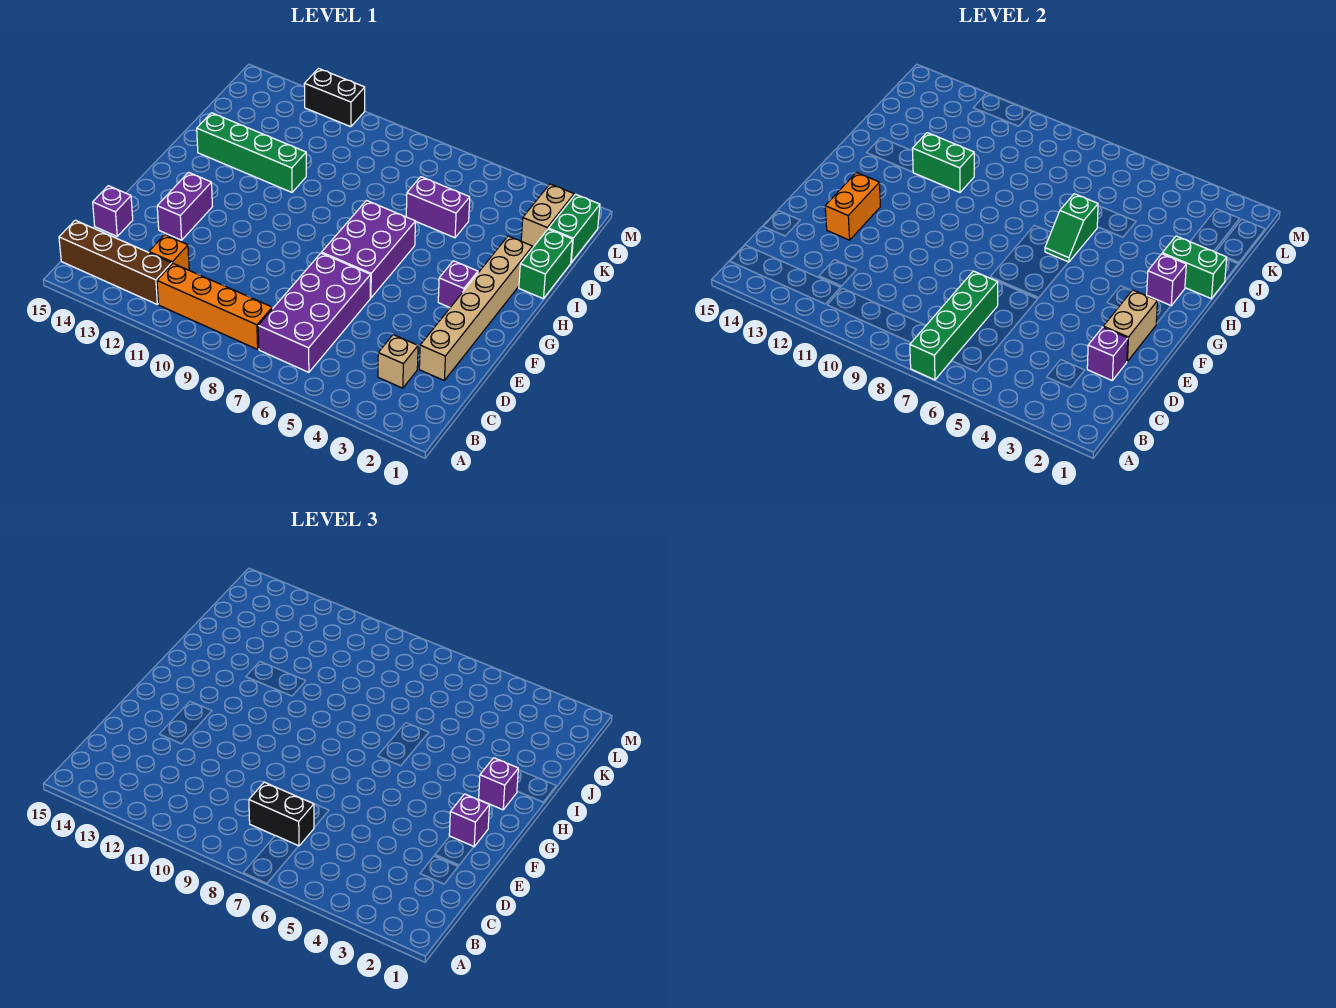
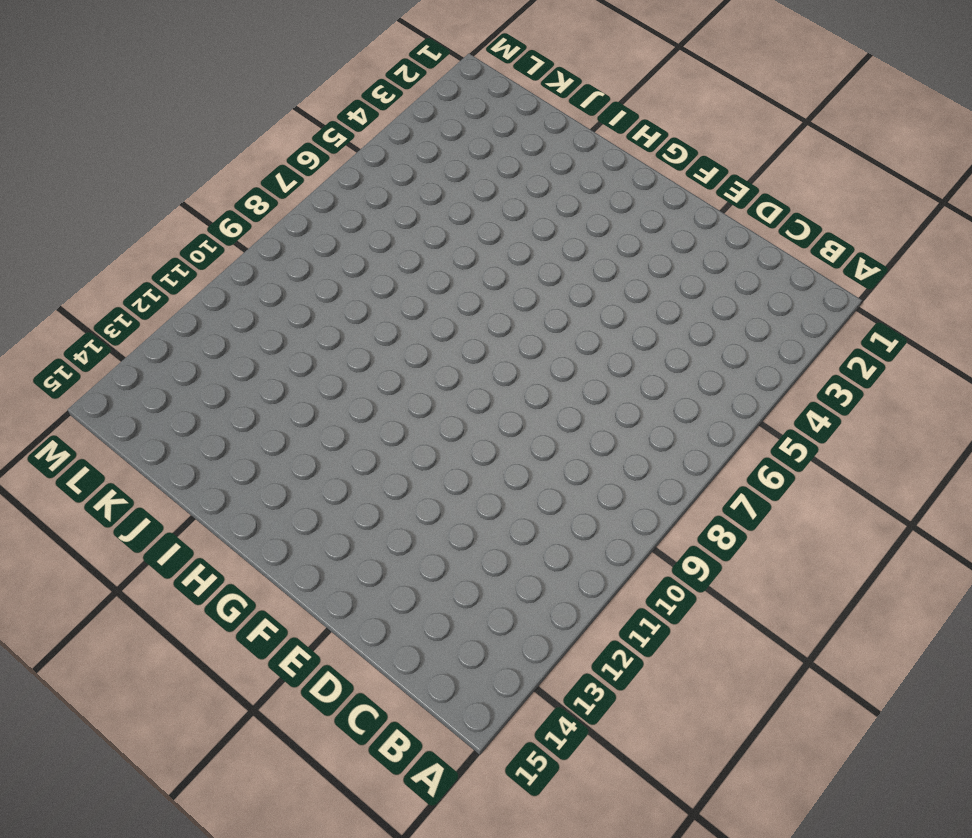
none -> purple 2x4 brick [258,253,371,372]
none -> orange 1x4 brick [157,264,272,349]
none -> brown 1x4 brick [59,220,172,304]

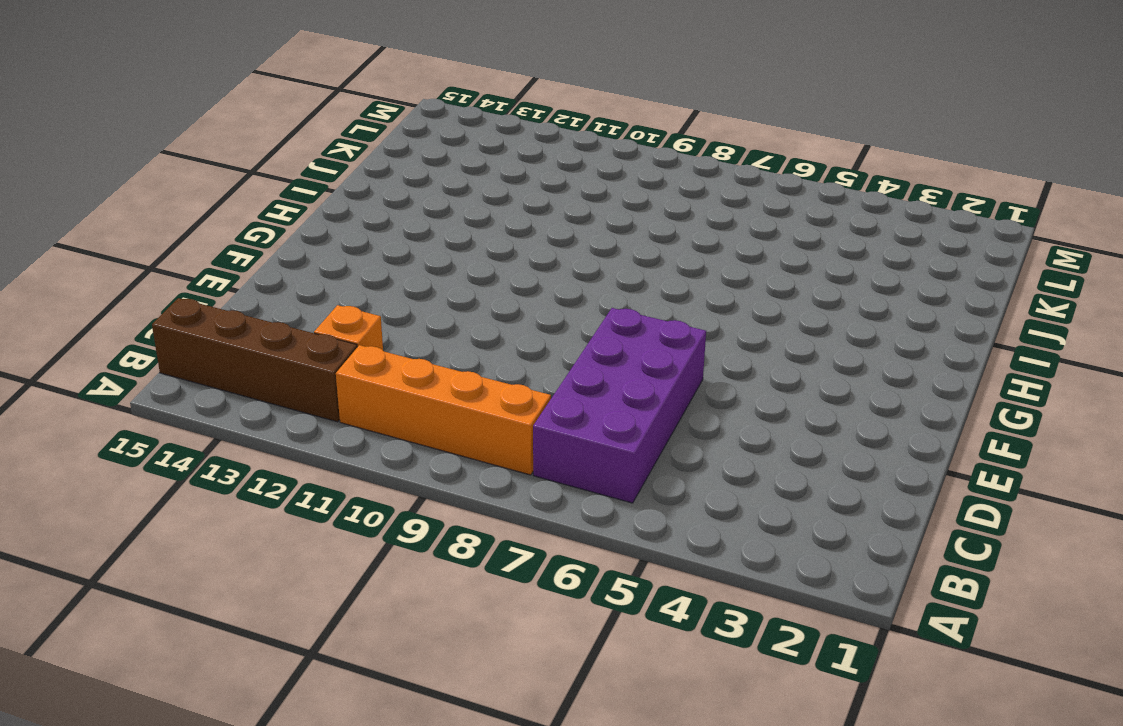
none -> tan 1x1 brick [378,335,418,388]
none -> tan 1x6 brick [419,236,533,380]
none -> purple 1x1 brick [93,186,133,236]

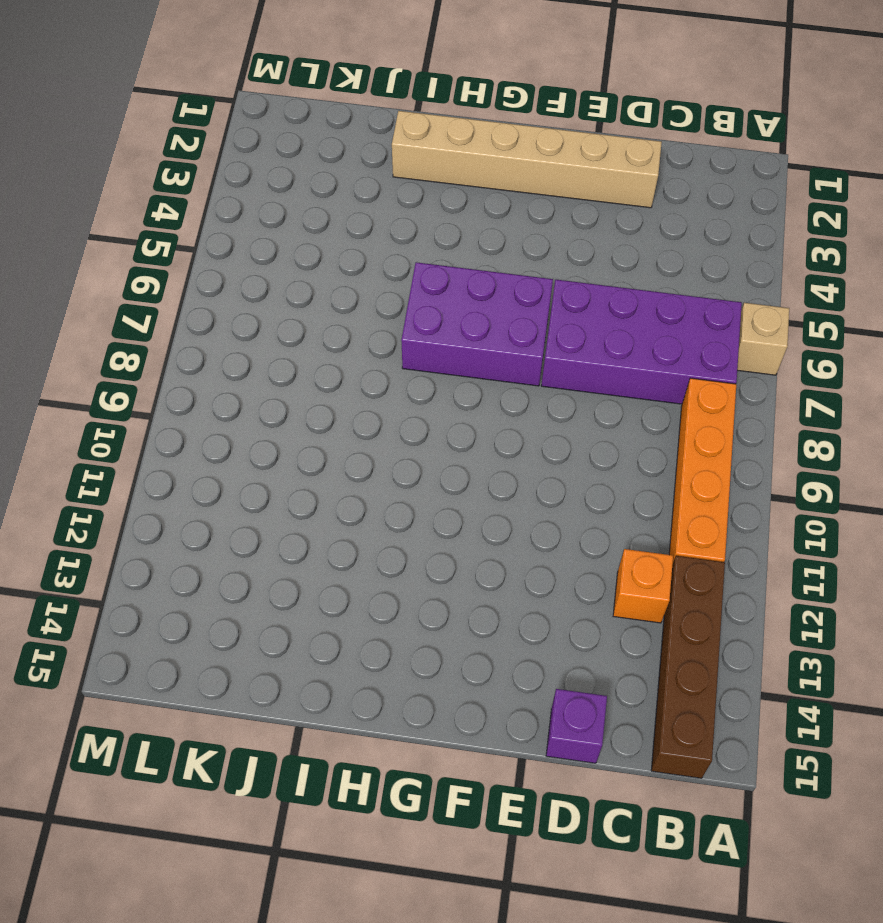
tan 1x1 brick [737,303,789,375] -> tan 1x1 brick moved to [378,335,418,388]
none -> purple 1x2 brick [157,172,212,240]
none -> purple 1x1 brick [438,261,478,307]
none -> green 1x2 brick [519,229,573,299]

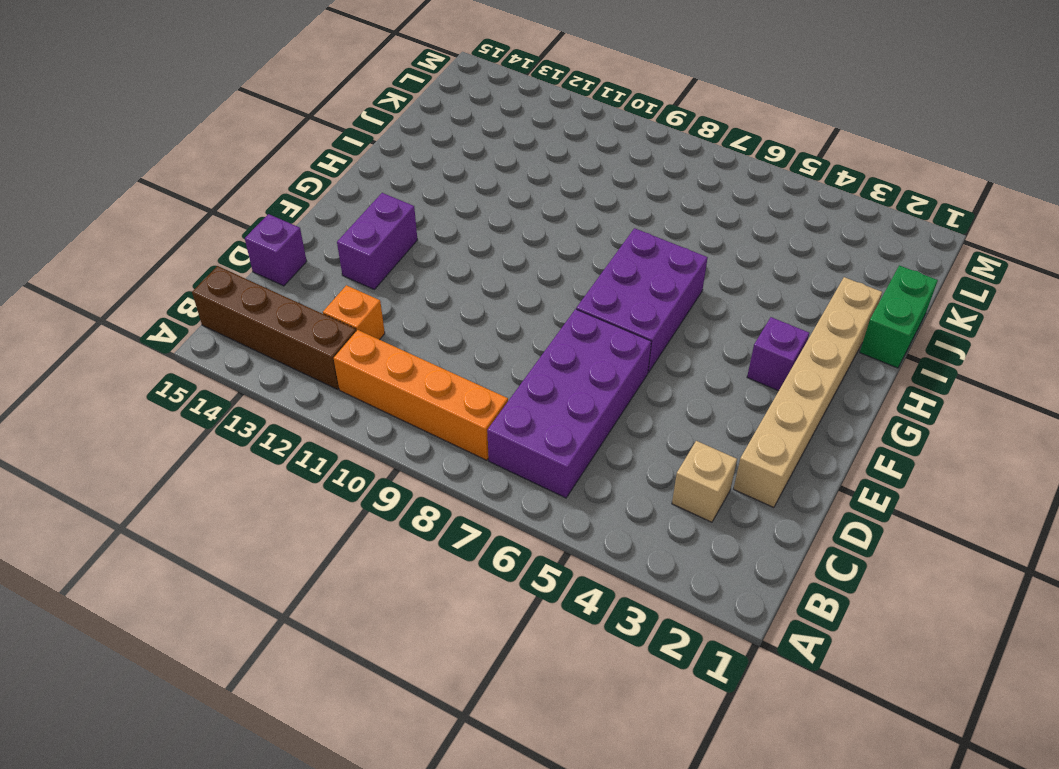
none -> green 1x4 brick [197,113,306,192]
none -> purple 1x2 brick [406,177,470,238]
none -> green 1x2 brick [549,194,600,263]

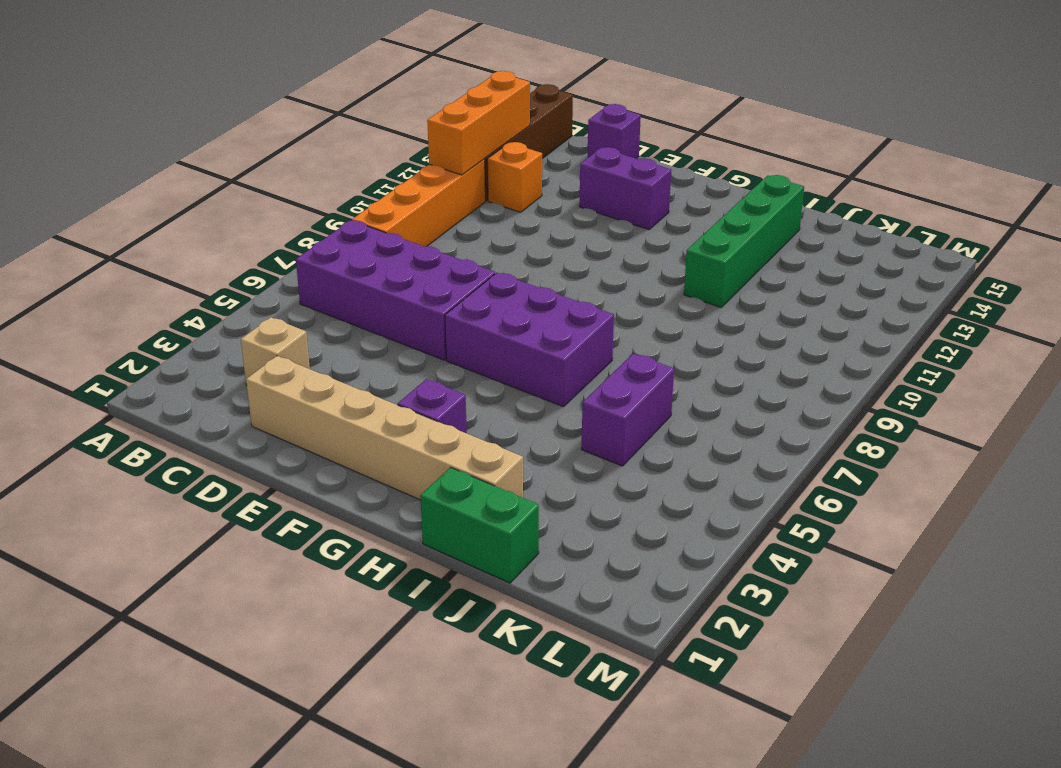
orange 1x3 brick [427,71,530,175] -> none
none -> green 1x2 brick [549,194,600,263]
none -> tan 1x2 brick [521,184,574,247]
none -> black 1x2 brick [304,69,365,127]

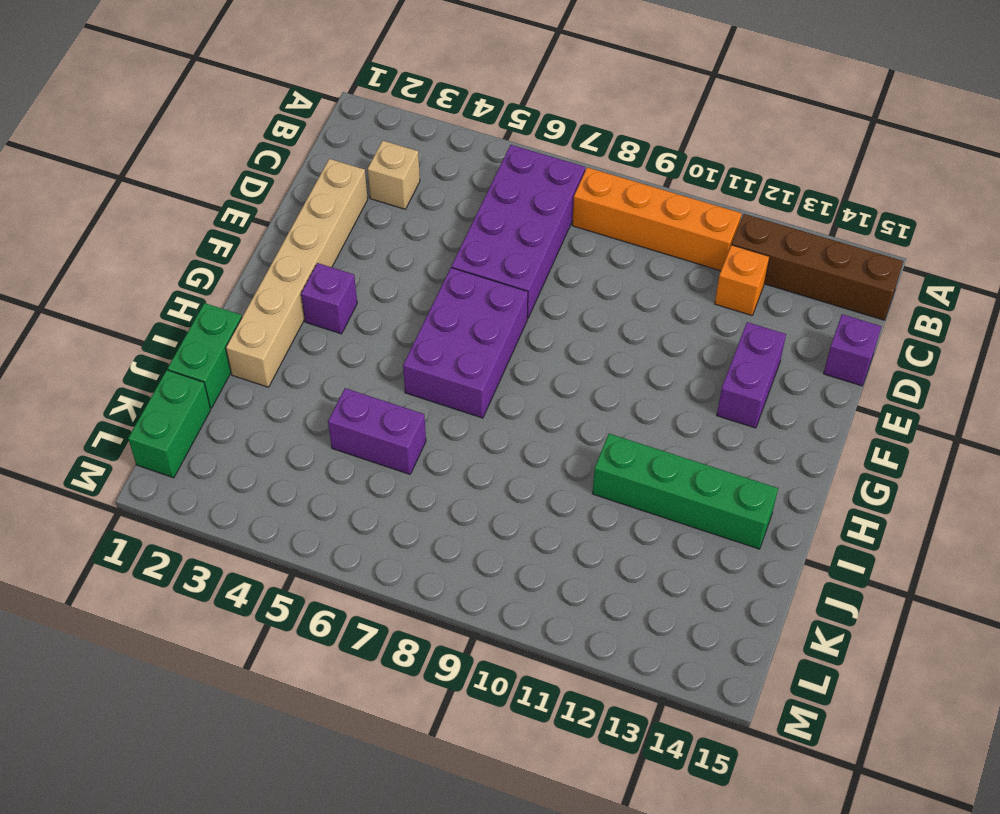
none -> tan 1x2 brick [521,184,574,247]
none -> black 1x2 brick [304,69,365,127]
none -> green 1x4 brick [910,271,998,380]

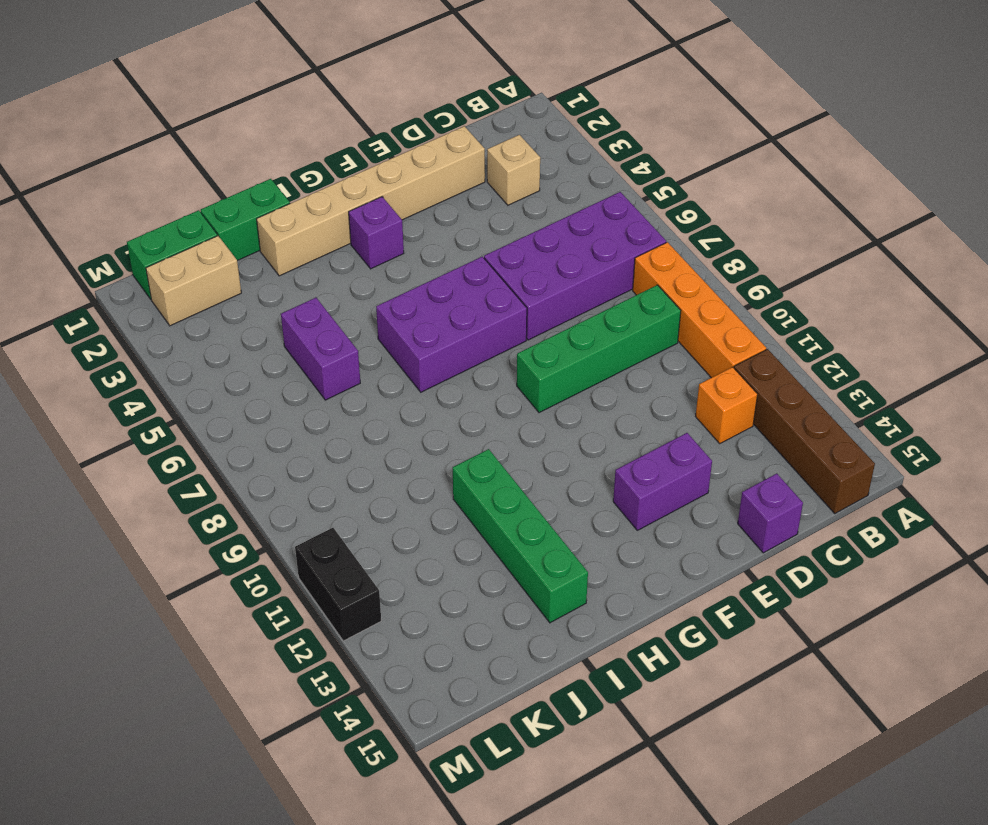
green 1x4 brick [517,285,681,413] -> green 1x4 brick moved to [910,271,998,380]
none -> purple 1x1 brick [1087,327,1128,380]
none -> tan 1x2 brick [1103,290,1157,361]
none -> orange 1x2 brick [825,172,880,240]

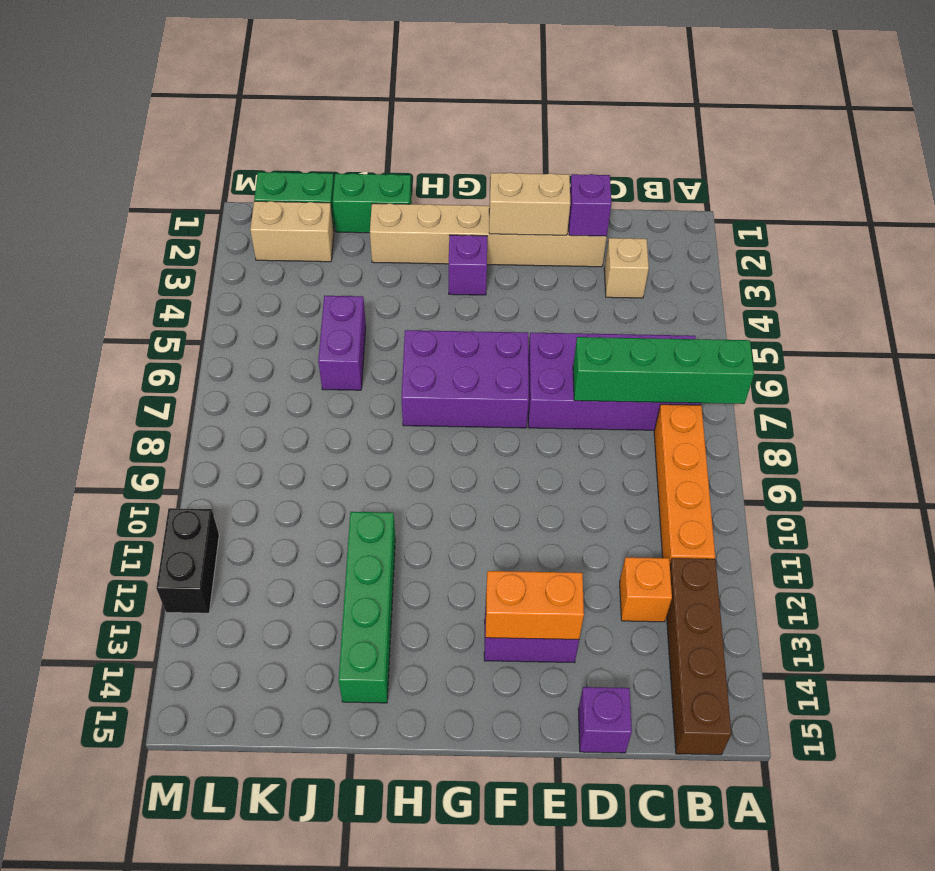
none -> purple 1x1 brick [1147,254,1186,306]
none -> green 1x2 slope [1045,194,1098,262]
none -> green 1x2 brick [1162,236,1227,299]

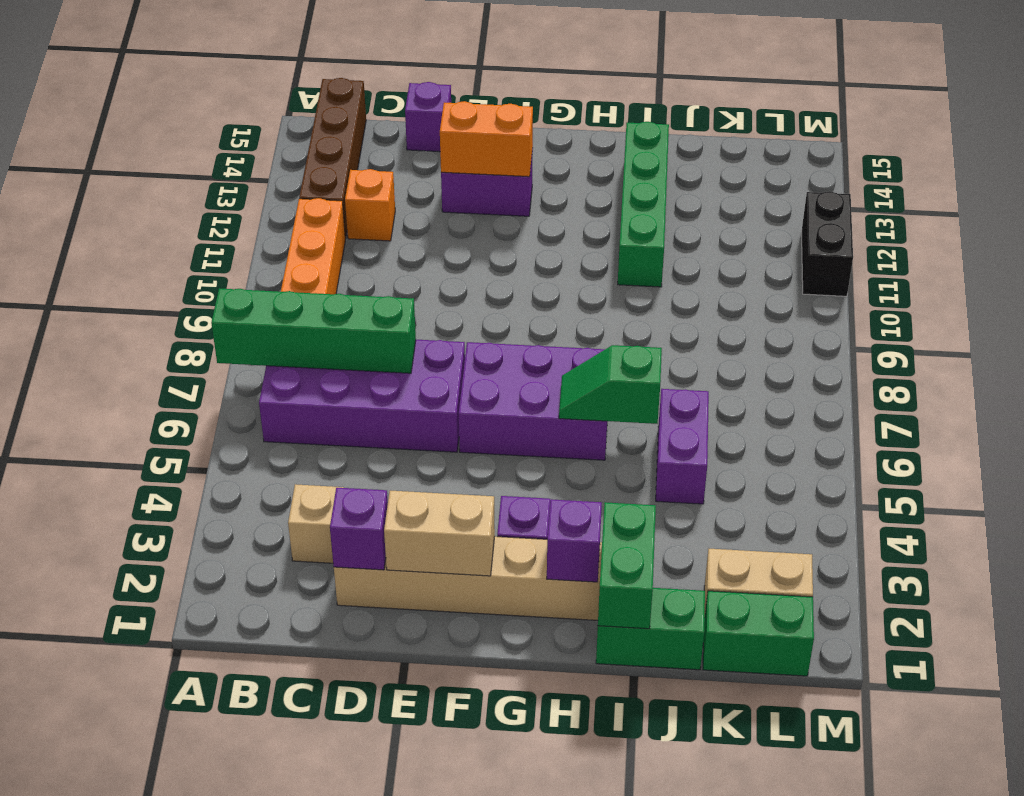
none -> green 1x2 brick [912,133,974,192]
none -> black 1x2 brick [249,782,314,846]
none -> purple 1x1 brick [449,794,489,846]

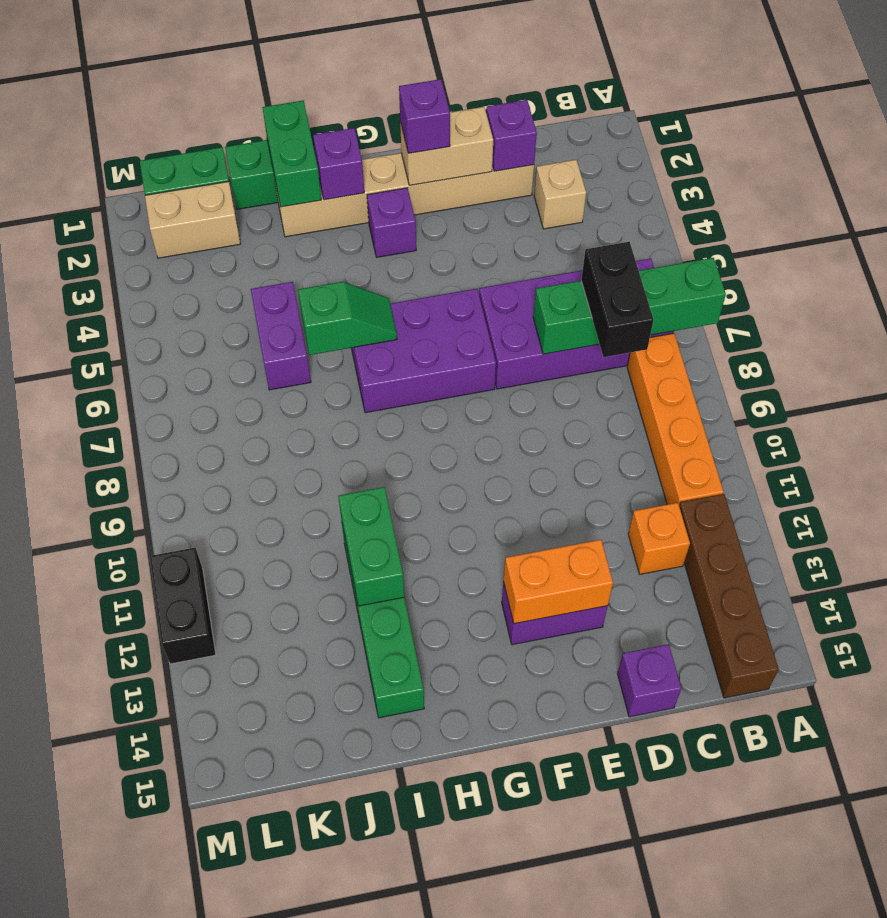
none -> purple 1x1 brick [479,758,518,810]

